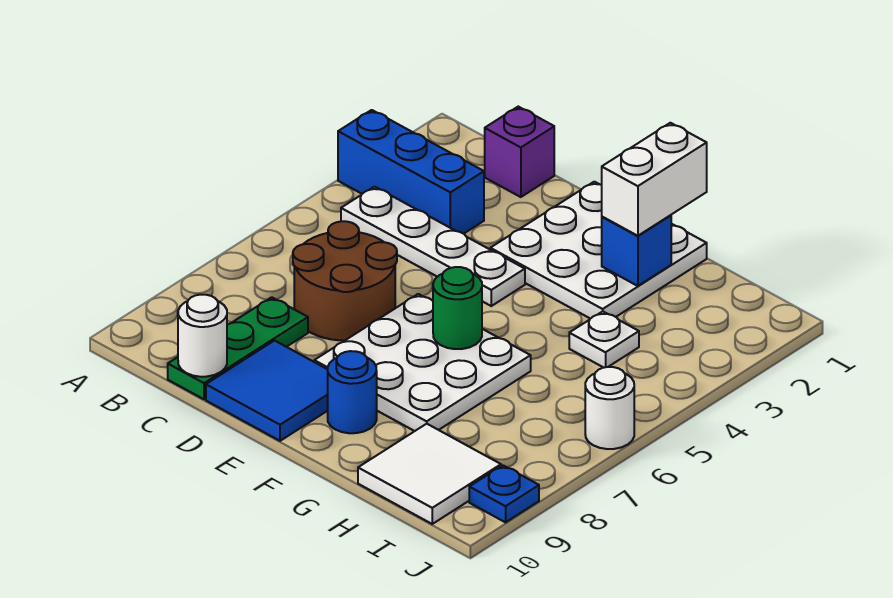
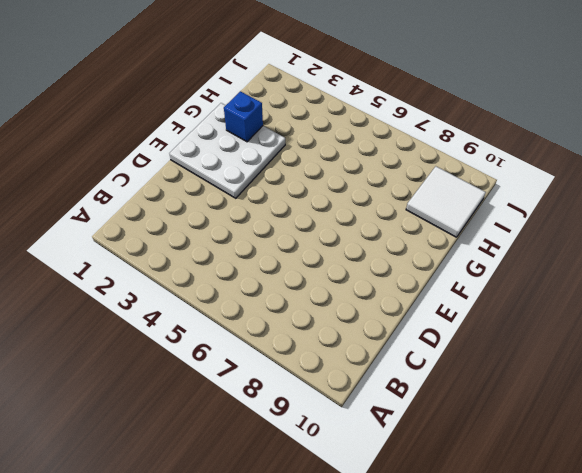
none -> blue 1x3 brick [338,110,484,234]
none -> white 1x4 plate [341,187,525,306]
none -> purple 1x1 brick [485,107,554,197]

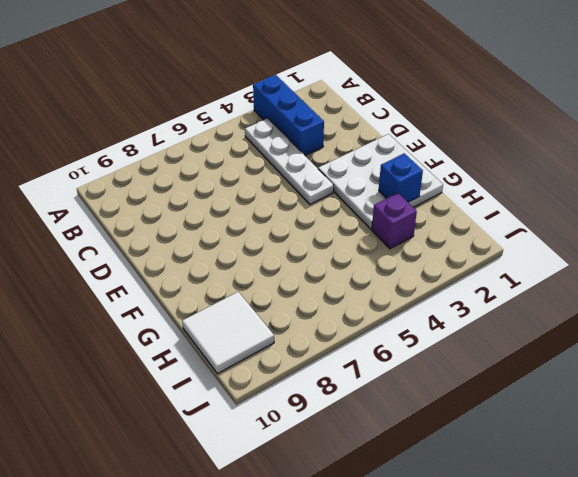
purple 1x1 brick [372,193,417,249] -> purple 1x1 brick moved to [485,107,554,197]
none -> brown 2x2 round brick [293,221,397,340]
none -> green 1x3 plate [168,297,308,399]
none -> blue 2x2 tile [206,341,328,441]

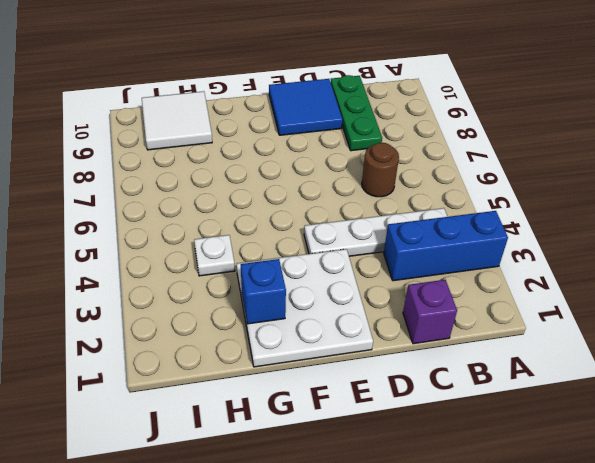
brown 1x1 round brick [362,143,399,197] -> brown 2x2 round brick [293,221,397,340]
none -> white 3x3 plate [314,294,531,431]
none -> blue 1x1 round brick [328,351,377,433]
none -> white 1x1 round brick [585,367,634,449]

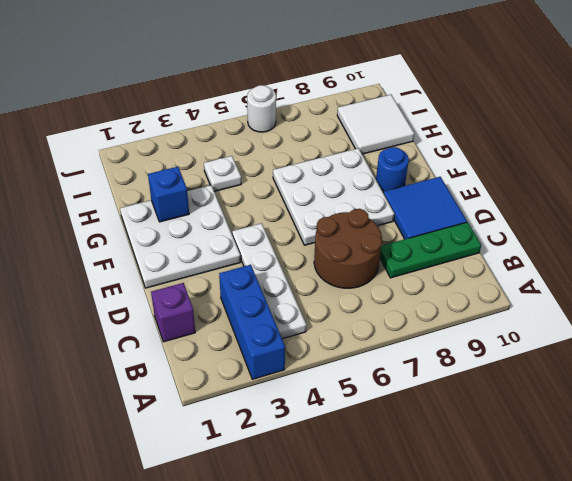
none -> blue 1x1 plate [469,465,539,522]
none -> white 1x1 round brick [178,295,227,377]
none -> green 1x1 round brick [433,267,482,349]

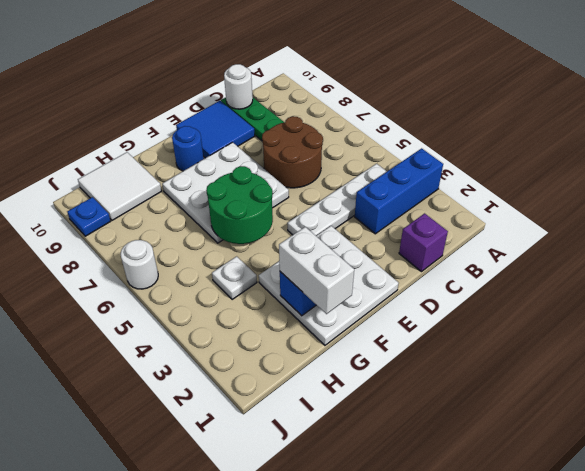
green 2x2 round brick [206,166,273,244] -> green 1x1 round brick [433,267,482,349]

